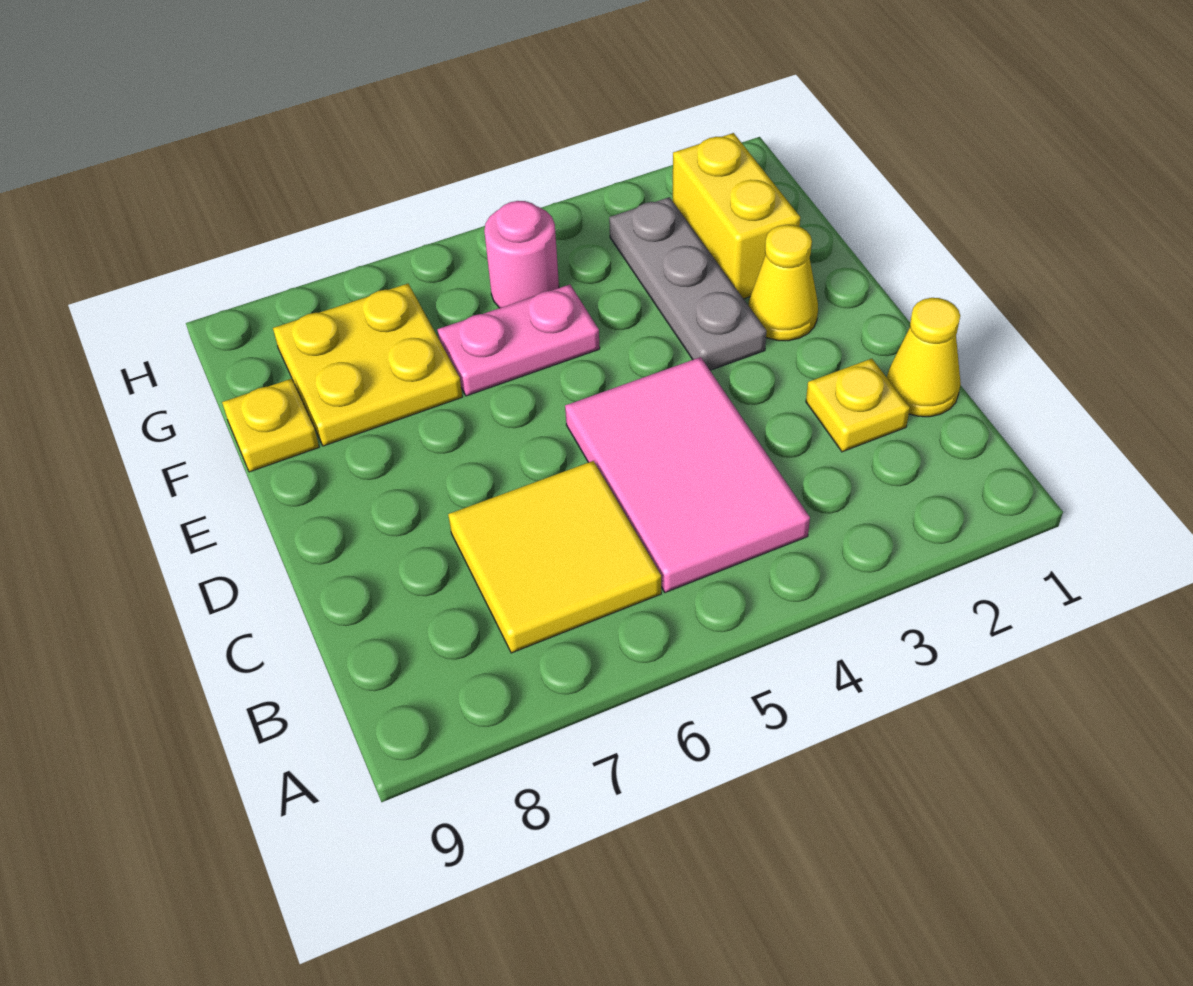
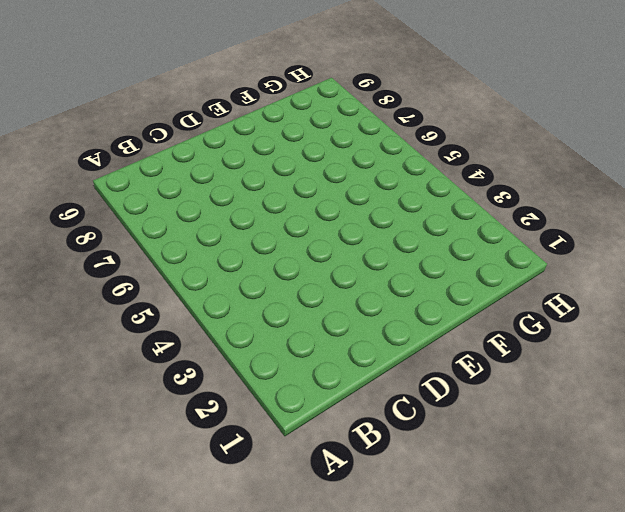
none -> pink 2x3 tile [565,357,810,593]
none -> yellow 2x2 tile [448,461,661,653]

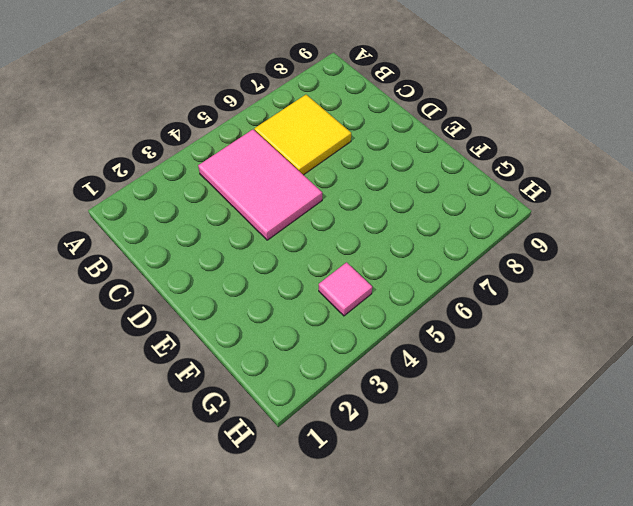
pink 1x1 tile [319,262,372,316] -> none
none -> yellow 1x1 cone [887,298,961,417]
none -> yellow 1x1 plate [806,359,910,452]

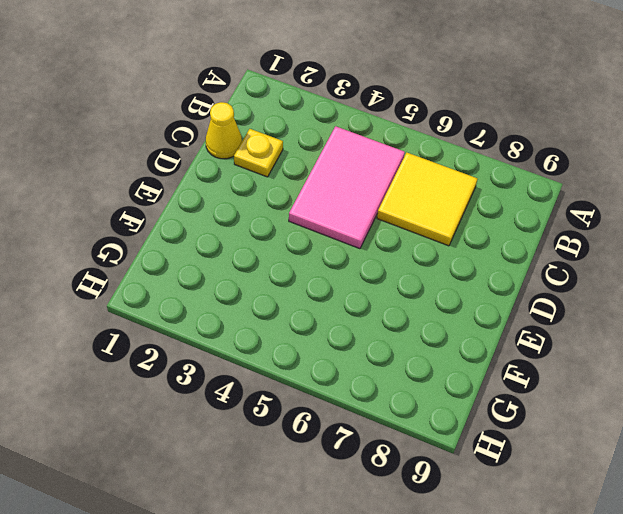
none -> yellow 1x1 cone [748,225,818,341]
none -> grey 1x3 plate [609,197,766,370]

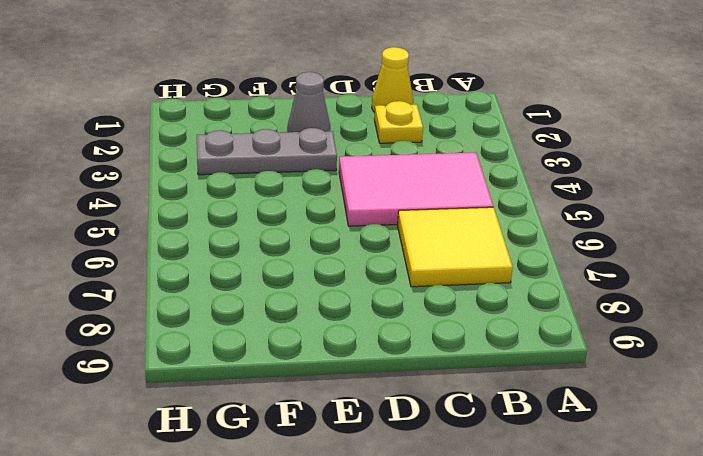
grey 1x1 cone [287,72,330,132] -> yellow 1x1 cone [748,225,818,341]
none -> yellow 1x2 brick [673,133,800,299]
none -> pink 1x2 plate [437,285,600,396]

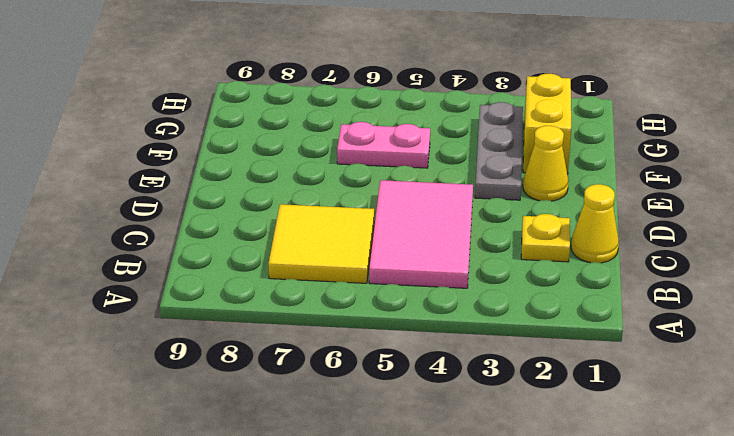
none -> yellow 2x2 plate [273,284,462,446]
none -> yellow 1x1 plate [222,379,319,472]

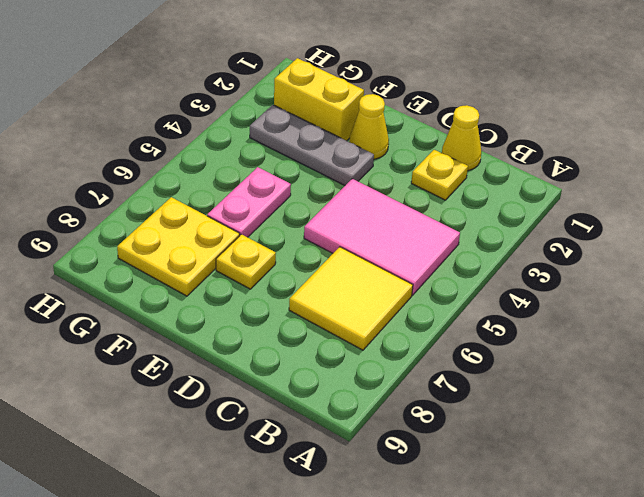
yellow 1x1 plate [216,234,276,289] -> yellow 1x1 plate moved to [222,379,319,472]
none -> pink 1x1 round brick [484,201,559,308]

